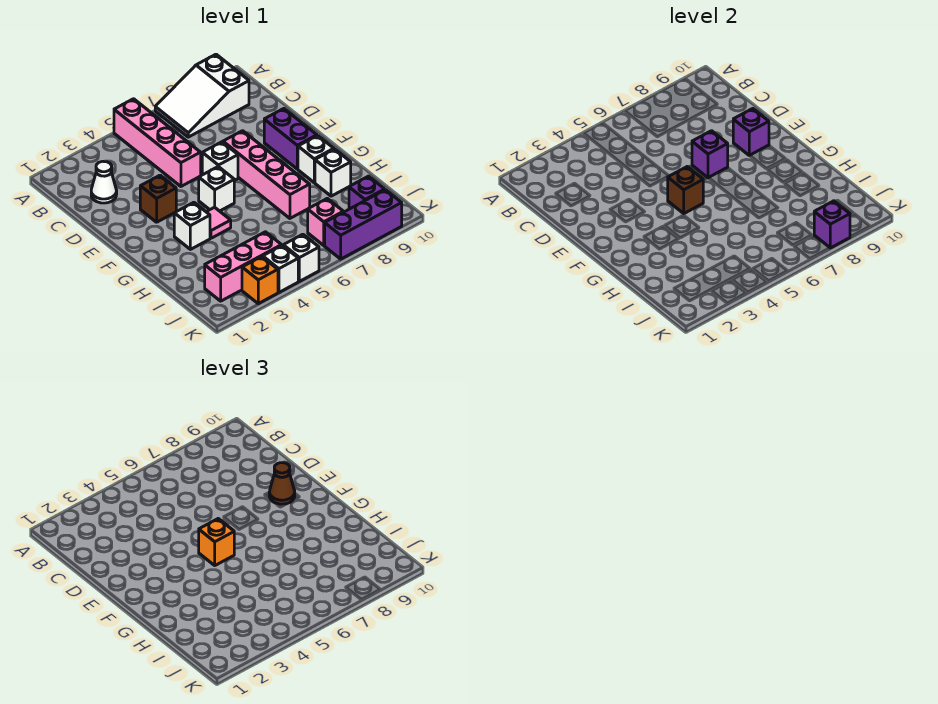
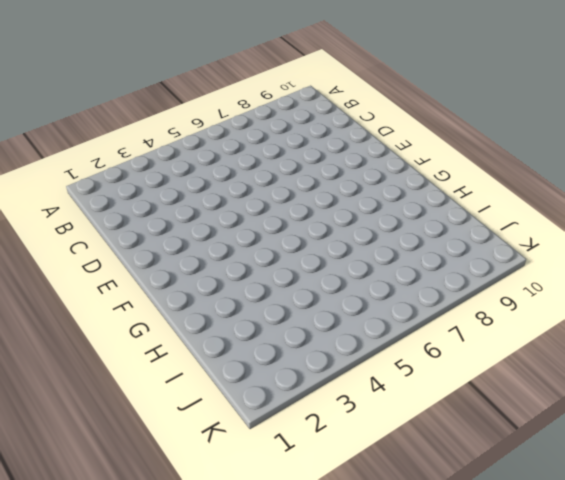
none -> pink 1x4 brick [114,99,201,186]
none -> white 2x3 slope [155,54,249,137]
none -> white 1x1 cone [91,161,117,203]

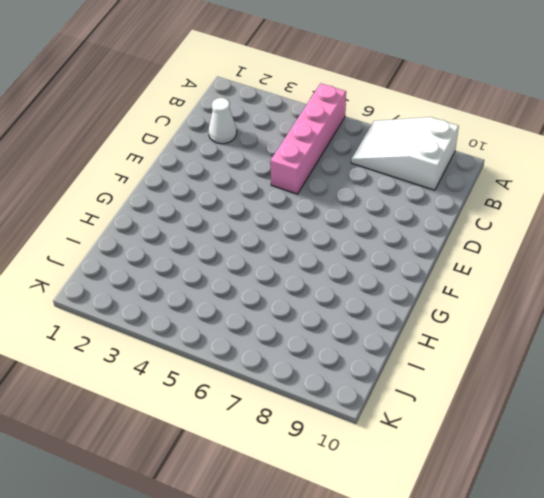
none -> brown 1x1 brick [140,175,176,222]
none -> white 1x1 brick [202,142,238,180]
none -> pink 1x4 brick [223,131,310,218]

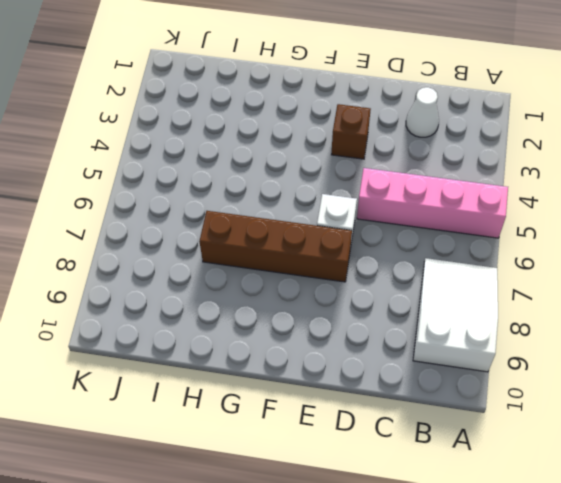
brown 1x4 brick [199,211,352,282] -> pink 1x4 brick [223,131,310,218]
none -> purple 1x2 brick [264,109,317,169]
none -> white 1x1 brick [199,167,234,211]
none -> white 1x1 brick [174,202,210,249]

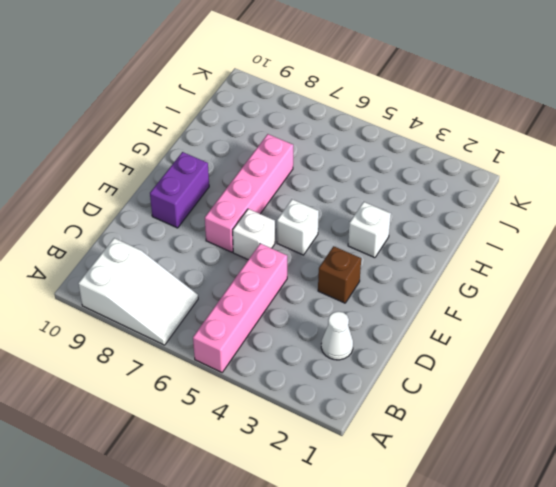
none -> pink 1x1 tile [207,207,231,238]
none -> white 1x1 brick [298,136,334,183]
none -> white 1x1 brick [315,149,351,196]

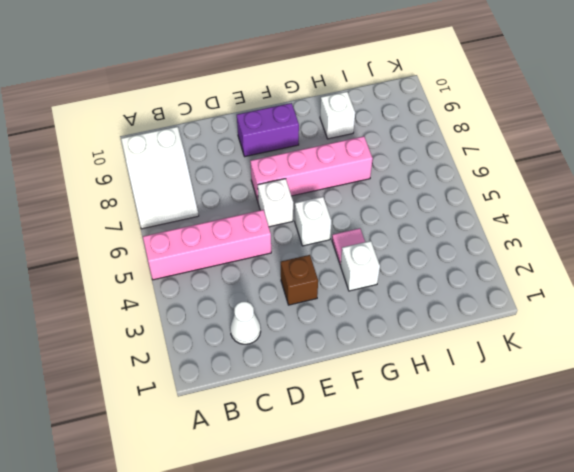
none -> white 1x1 brick [298,136,334,183]
none -> pink 1x3 brick [205,232,282,301]
none -> pink 1x1 brick [308,199,343,245]

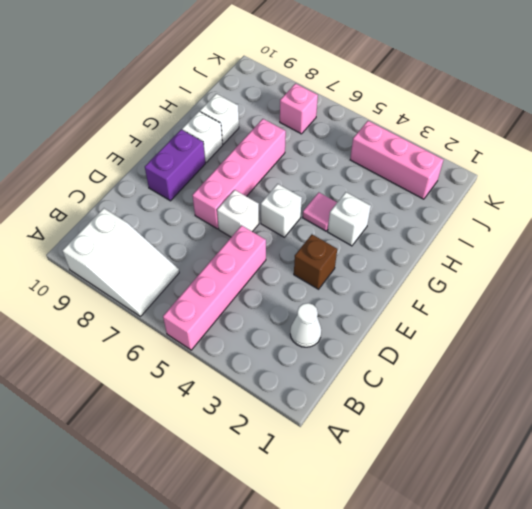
none -> purple 1x1 brick [349,176,385,209]
none -> orange 1x1 brick [242,257,278,304]
none -> white 1x1 brick [263,245,298,292]

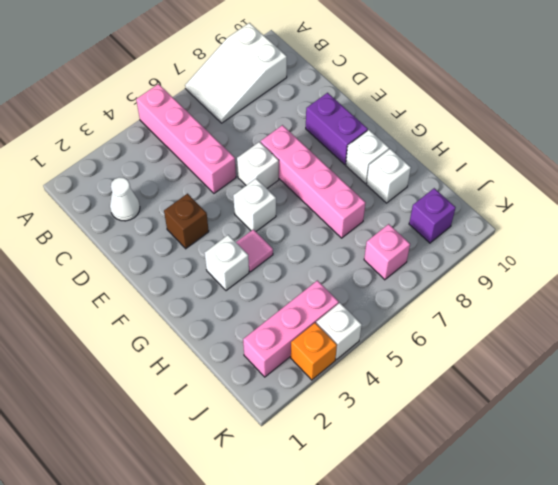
none -> white 1x1 brick [283,234,319,281]
none -> purple 1x3 brick [325,190,402,259]
none -> purple 1x1 brick [692,131,728,178]

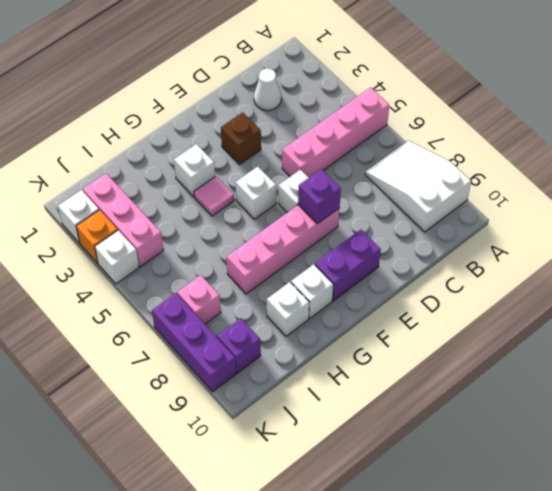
white 1x1 brick [58,190,99,243] -> white 1x1 brick moved to [283,234,319,281]
none -> purple 1x1 brick [733,109,769,156]
none -> brown 1x1 brick [668,167,703,213]
none -> purple 1x1 brick [814,201,850,248]

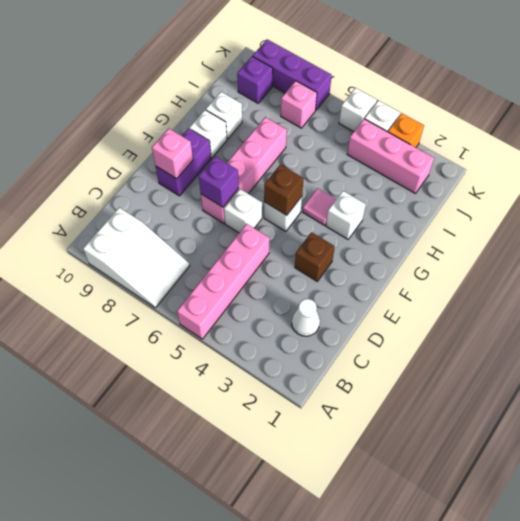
pink 1x1 brick [152,128,193,179] -> purple 1x1 brick [733,109,769,156]
none -> purple 1x1 brick [814,201,850,248]
none -> brown 1x1 cone [269,463,295,504]
none -> orange 1x1 brick [199,519,234,565]

